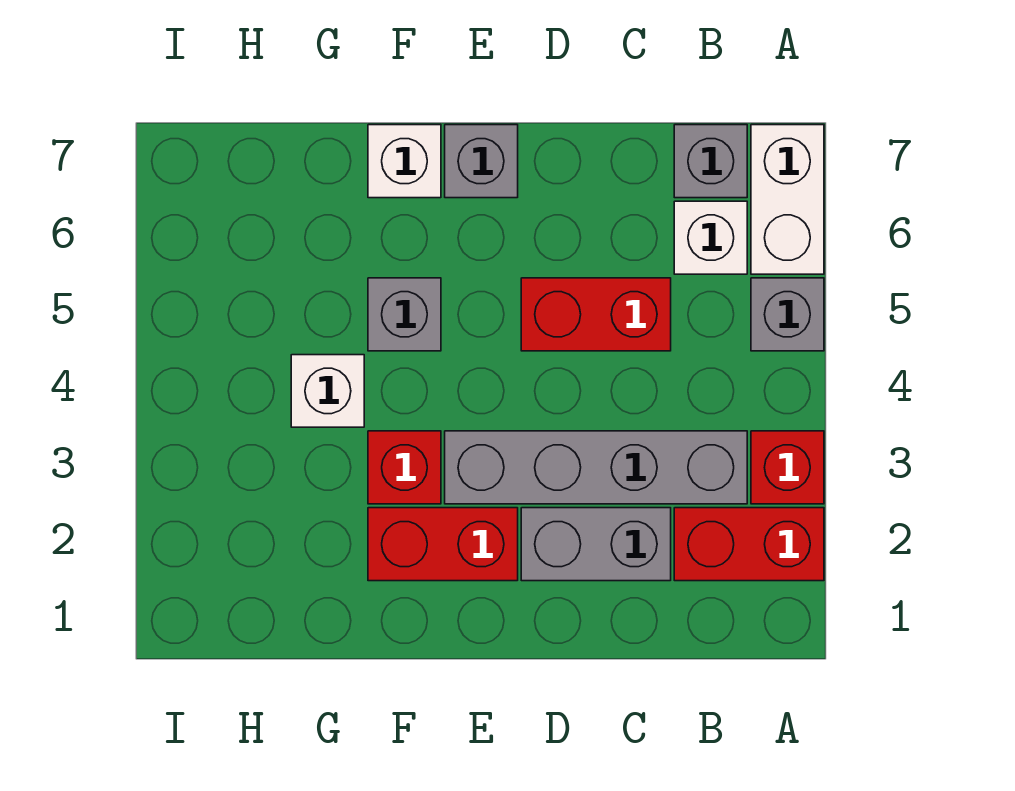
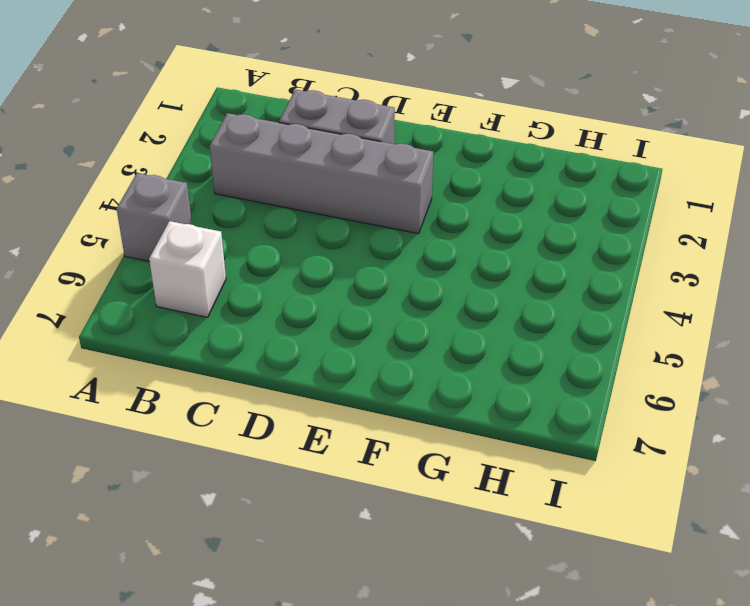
none -> red 1x2 brick [674,508,824,581]
none -> red 1x1 brick [751,431,824,504]
none -> white 1x2 brick [751,125,824,274]

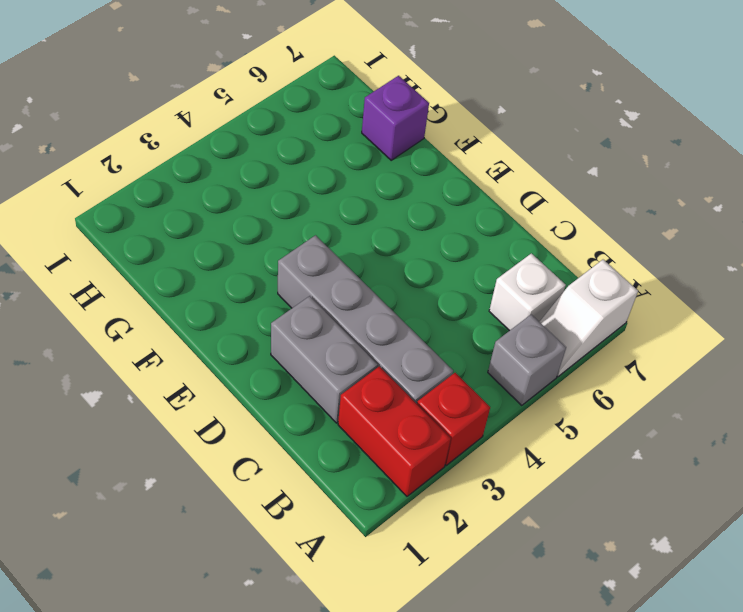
white 1x2 slope [540,260,638,377] -> white 1x2 brick [751,125,824,274]
purple 1x1 brick [362,76,429,160] -> none
none -> grey 1x1 brick [674,125,747,198]
none -> red 1x2 brick [521,278,671,351]
none -> red 1x2 brick [368,508,518,581]

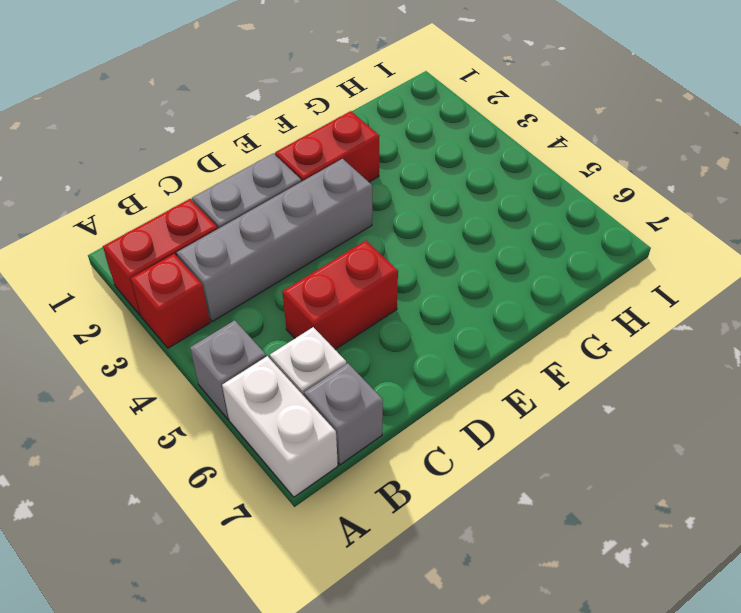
none -> grey 1x1 brick [445,125,518,198]
none -> red 1x1 brick [368,431,441,504]
none -> grey 1x1 brick [368,278,441,351]

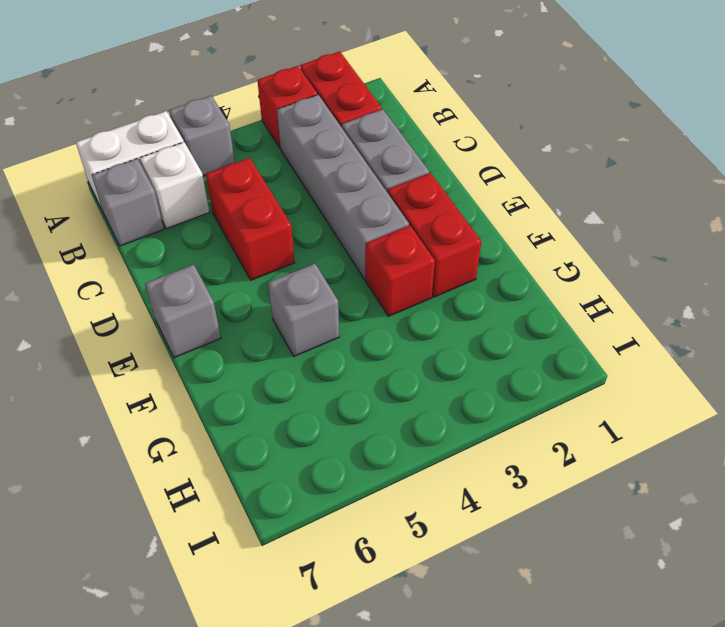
none -> white 1x1 brick [368,125,441,198]
none -> white 1x1 brick [291,355,364,427]

